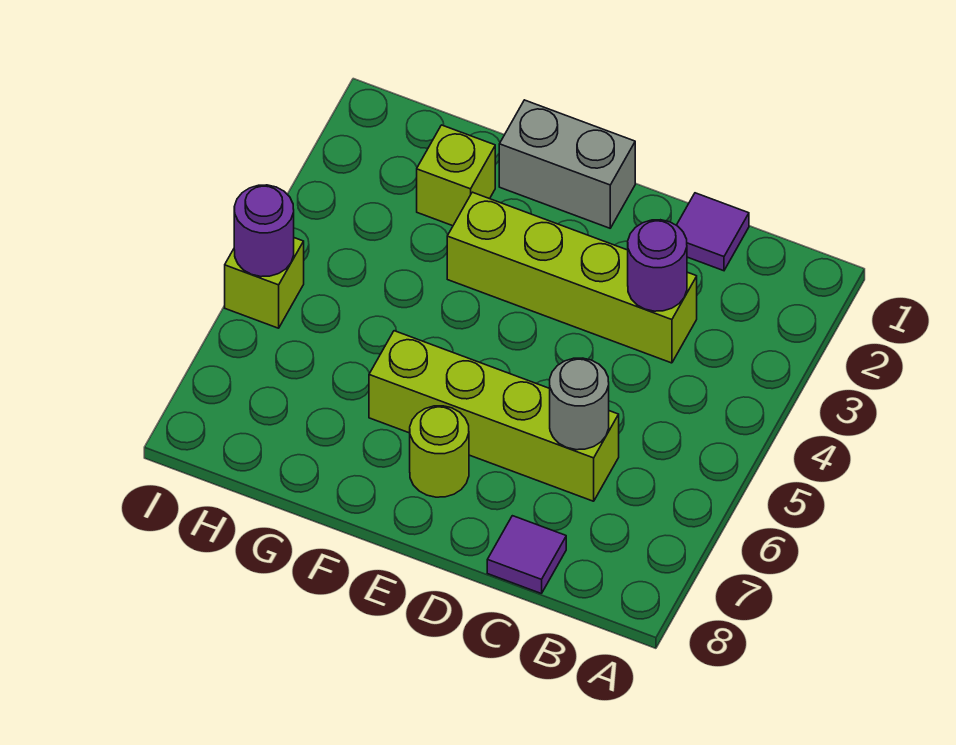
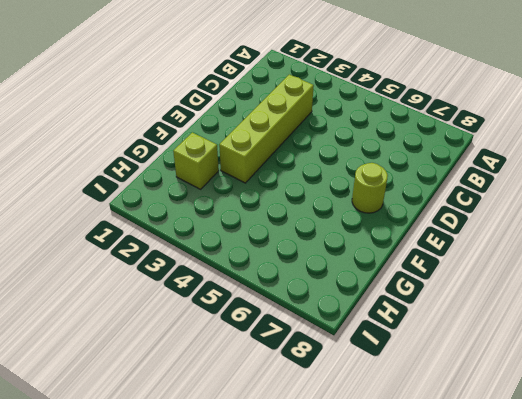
none -> purple 1x1 tile [677,193,749,271]
none -> lime 1x4 brick [369,331,619,501]

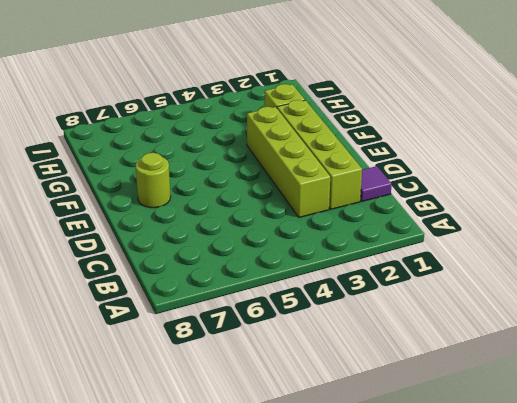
lime 1x4 brick [277,100,362,209] -> lime 1x4 brick moved to [369,331,619,501]
none -> purple 1x1 tile [487,516,566,594]
none -> grey 1x2 brick [499,100,635,228]

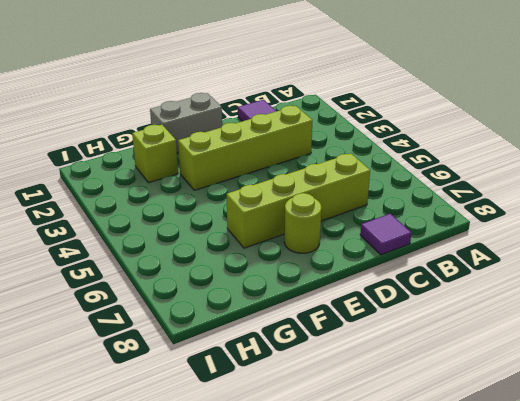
none -> lime 1x1 brick [225,238,304,328]
none -> purple 1x1 round brick [628,220,687,311]

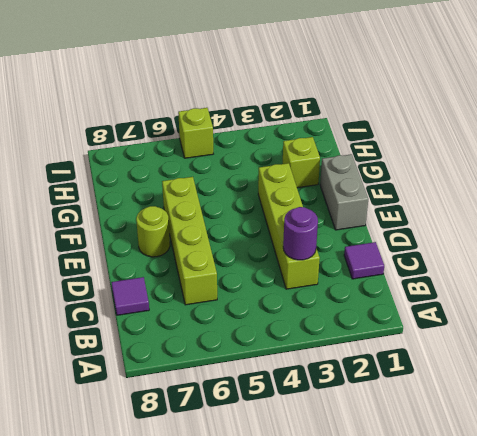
none -> grey 1x1 round brick [550,358,609,450]
none -> purple 1x1 round brick [234,185,294,277]

